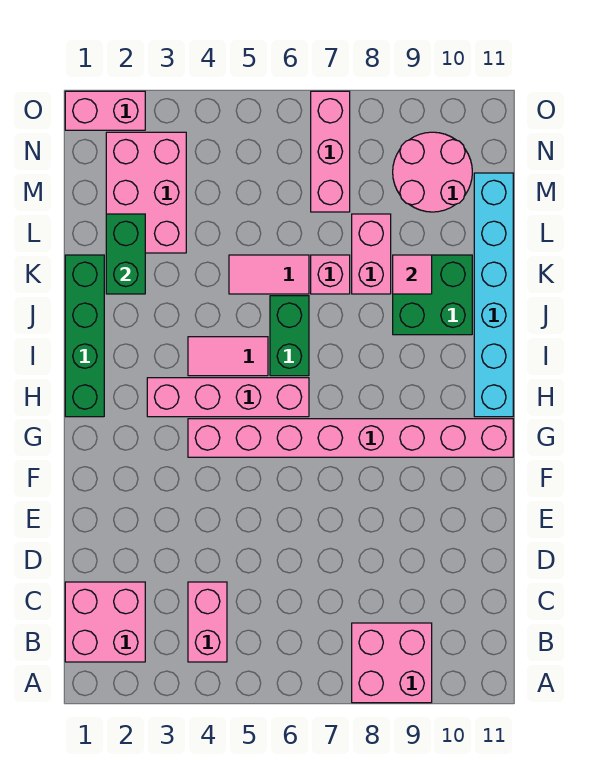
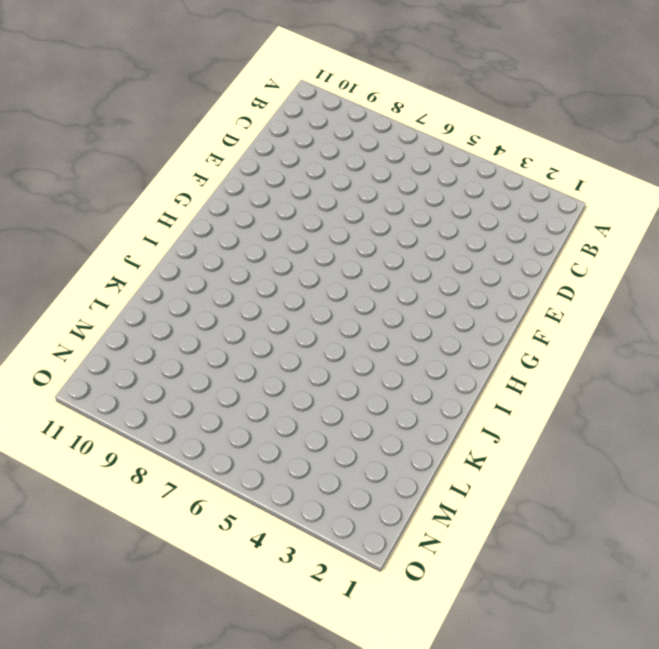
none -> pink 2x2 brick [352,623,432,703]
none -> pink 2x2 brick [65,582,145,662]
none -> pink 1x2 brick [188,582,227,662]

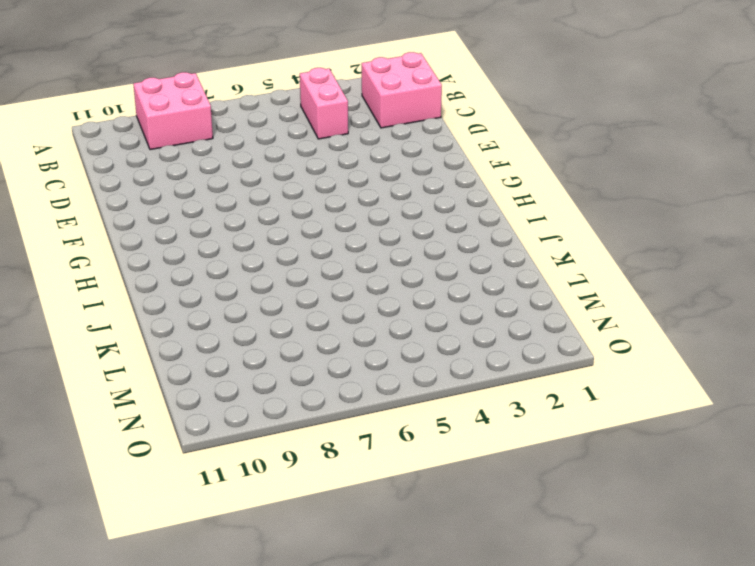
none -> pink 1x8 brick [188,419,513,457]
none -> green 1x4 brick [65,255,104,417]
none -> pink 1x4 brick [147,378,309,417]

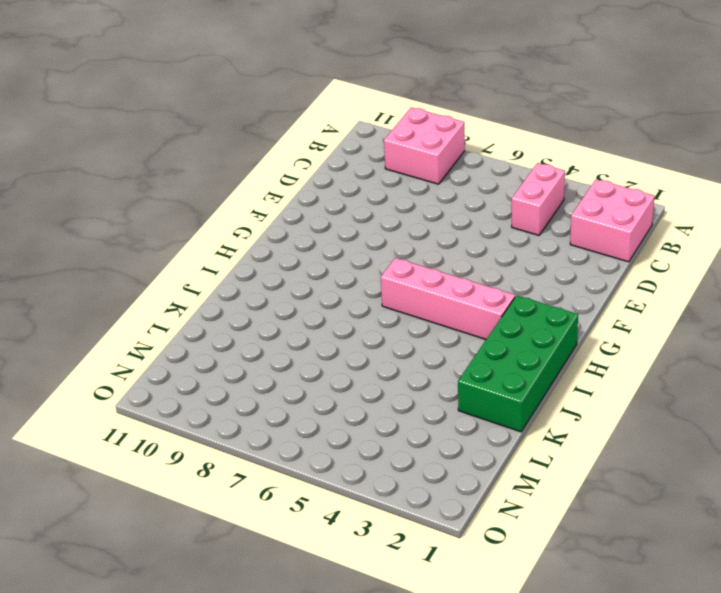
green 2x4 brick [458,295,578,432] -> green 1x4 brick [65,255,104,417]
none -> pink 1x8 brick [188,419,513,457]
none -> cyan 1x6 brick [474,173,513,417]
none -> pink 1x2 tile [188,337,268,376]

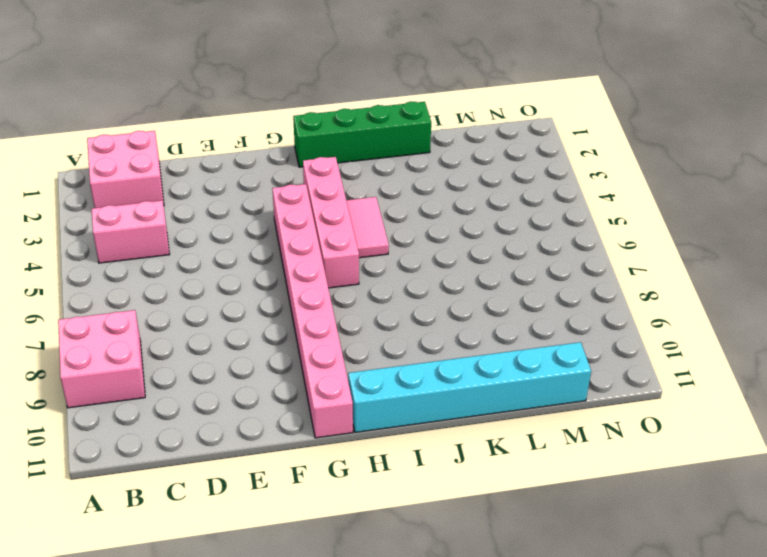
none -> green 1x2 brick [270,296,309,376]
none -> green 2x2 brick [393,255,472,335]
none -> pink 1x2 tile [229,255,309,294]

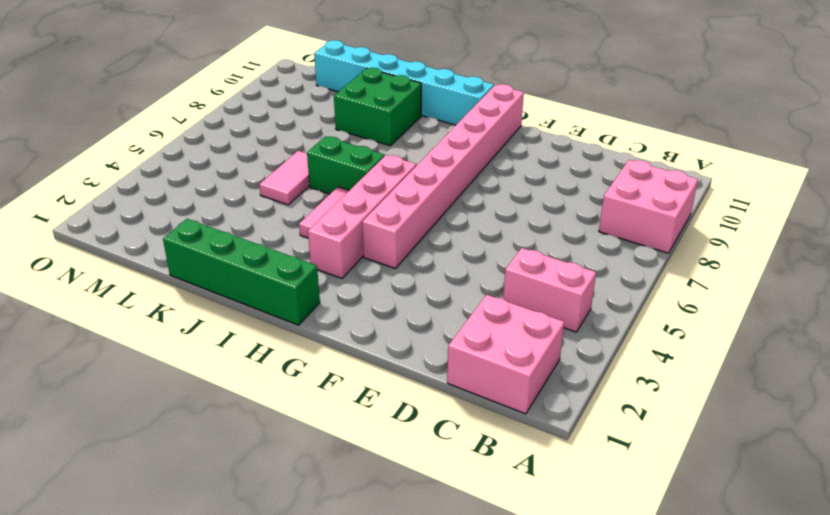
none -> pink 1x1 brick [311,255,350,294]
none -> pink 1x2 brick [352,214,391,294]
none -> pink 2x3 brick [106,132,186,253]

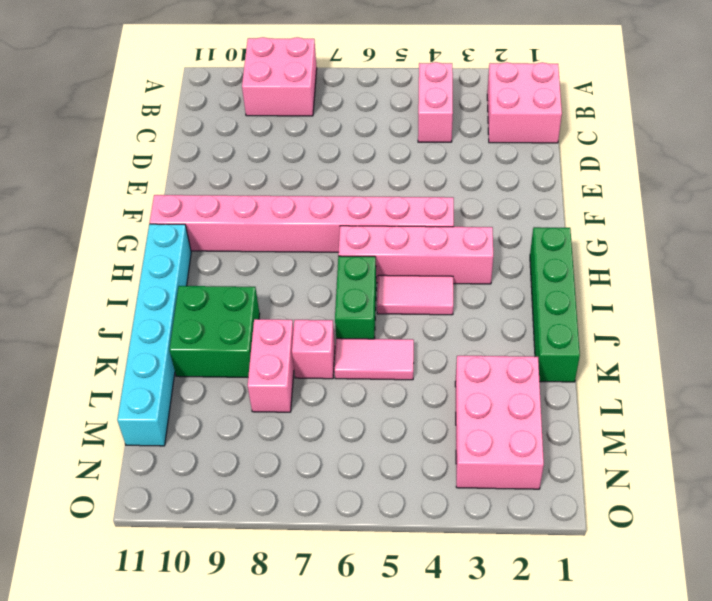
none -> pink 1x3 brick [311,91,350,212]
none -> pink 2x2 round brick [393,132,472,212]
none -> pink 1x2 brick [65,91,145,130]

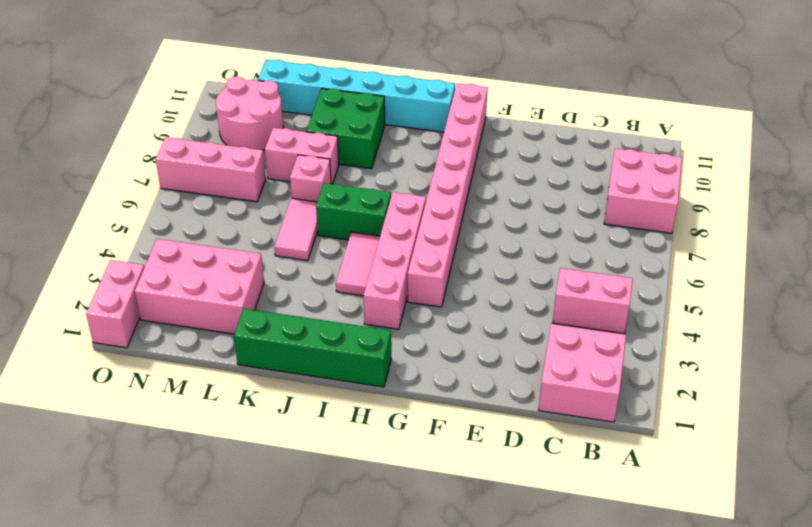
none -> green 1x2 brick [106,214,145,294]
none -> pink 1x1 tile [393,255,432,294]

